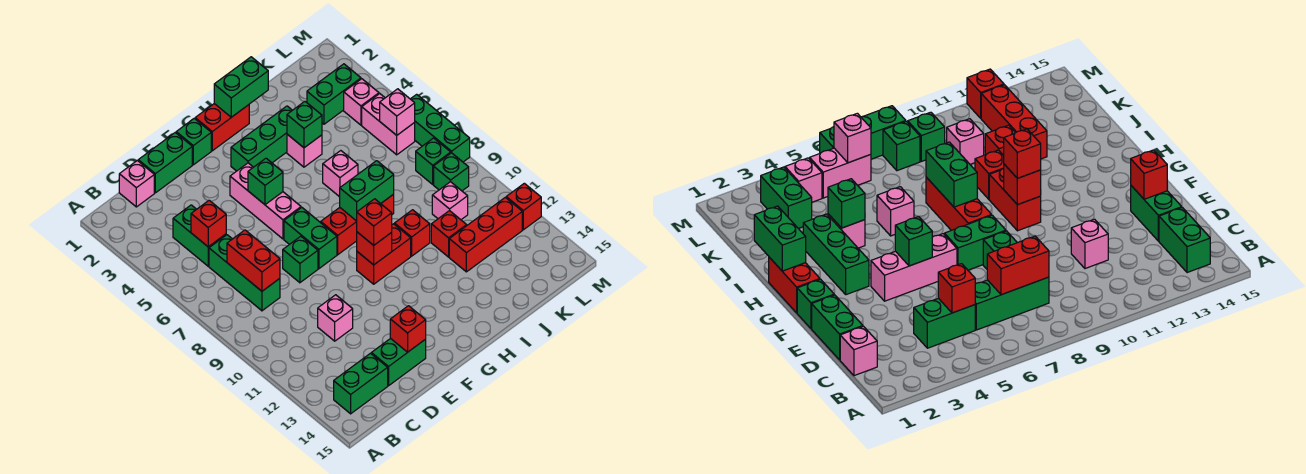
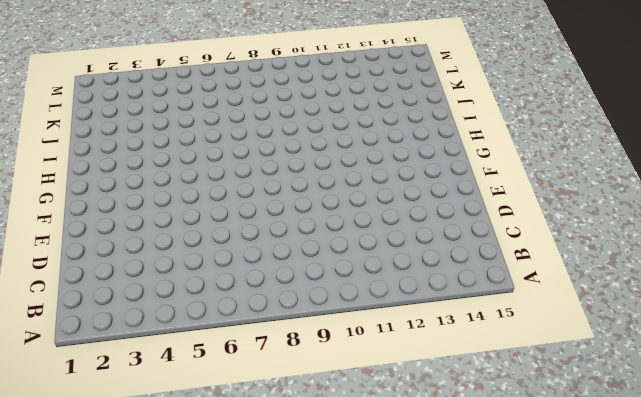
none -> green 1x2 brick [334,353,388,414]
none -> pink 1x1 brick [119,161,154,207]
none -> green 1x2 brick [173,205,226,266]
none -> green 1x3 brick [209,235,280,311]

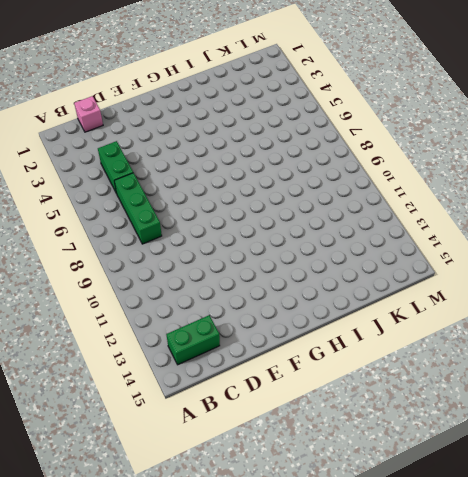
none -> green 1x2 brick [138,132,192,193]
none -> pink 1x1 brick [318,295,353,341]
none -> green 1x2 brick [371,338,426,386]
none -> green 1x1 brick [283,236,318,283]

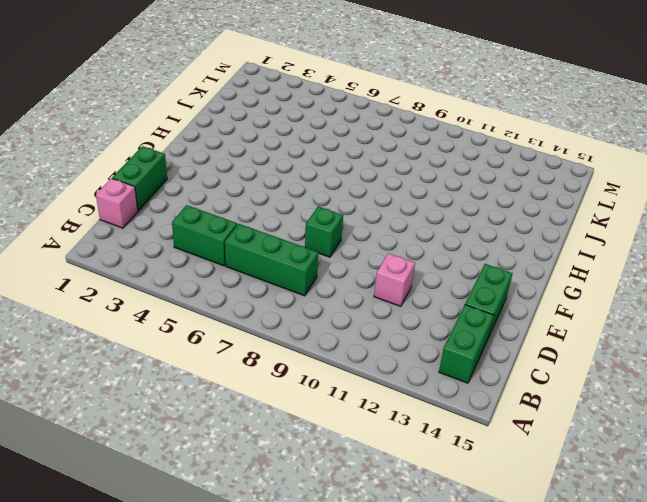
none -> green 1x1 brick [176,118,211,165]
none -> pink 1x3 brick [230,163,301,239]
none -> green 1x2 brick [284,208,337,269]
none -> red 1x2 brick [195,104,249,151]

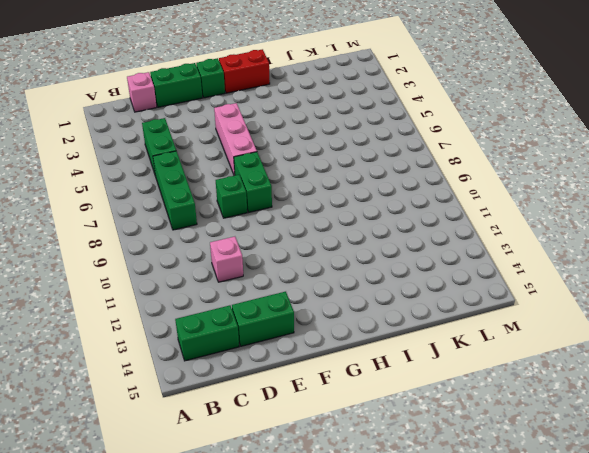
none -> green 1x3 brick [231,106,292,171]
none -> red 1x3 brick [321,194,394,255]
none -> red 1x2 brick [357,224,411,284]
none -> pink 1x1 brick [287,134,322,167]

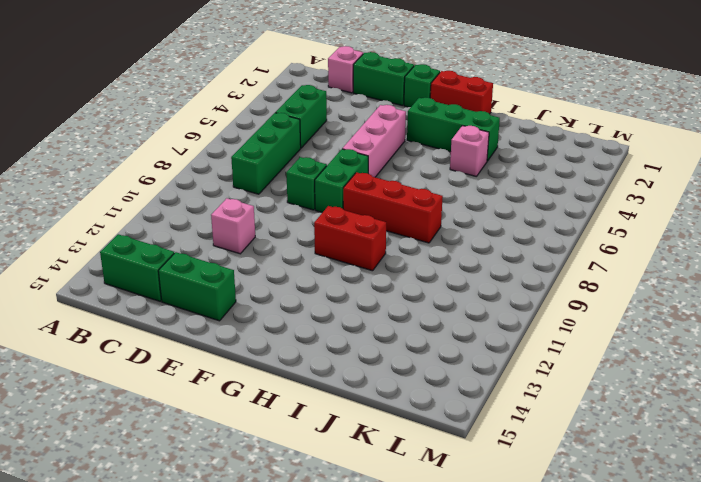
none -> pink 1x1 brick [323,151,358,197]
none -> red 1x1 brick [395,210,430,256]
none -> red 1x1 brick [431,210,467,257]
none -> red 1x3 brick [449,197,522,272]

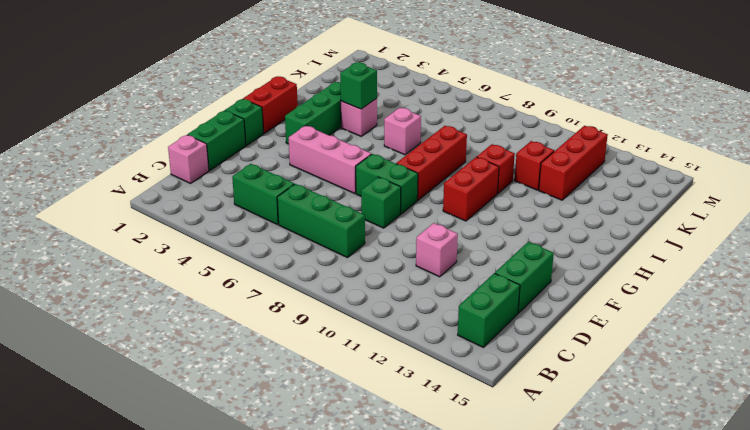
none -> green 1x2 brick [307,64,361,124]
none -> pink 1x1 brick [432,182,468,220]
none -> pink 1x1 brick [344,79,379,125]
none -> pink 1x2 brick [362,94,415,155]

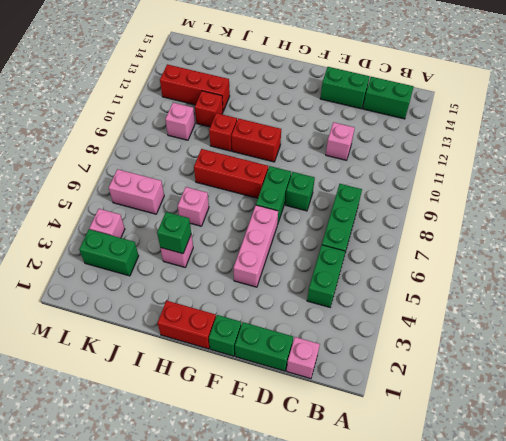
pink 1x2 brick [109,169,164,214] -> pink 1x2 brick turned to [362,94,415,155]
none -> green 1x3 brick [231,106,292,171]
none -> green 1x1 brick [416,138,451,184]
none -> green 1x1 brick [434,153,469,191]
none -> green 1x3 brick [411,94,470,162]

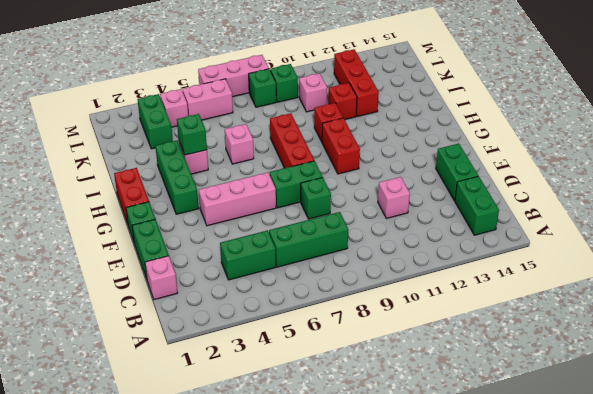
pink 1x3 brick [198,55,269,97] -> green 1x3 brick [411,94,470,162]
none -> red 1x1 brick [506,183,541,230]
none -> red 1x1 brick [191,200,226,247]
none -> red 1x2 brick [227,230,280,291]
none -> red 1x1 brick [390,306,426,352]

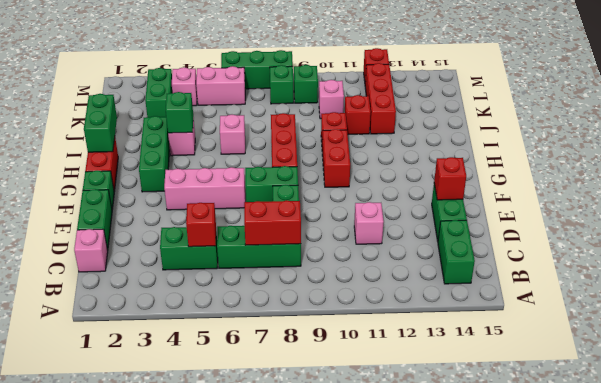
none -> green 1x1 brick [248,158,283,205]
none -> red 1x1 brick [357,232,392,265]
none -> green 1x2 brick [340,161,394,221]
none -> pink 1x1 brick [380,89,415,135]

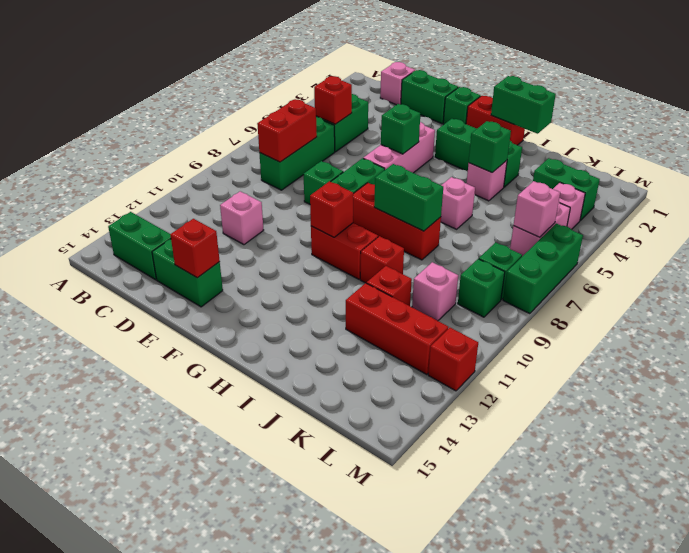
none -> red 1x1 brick [357,199,392,245]

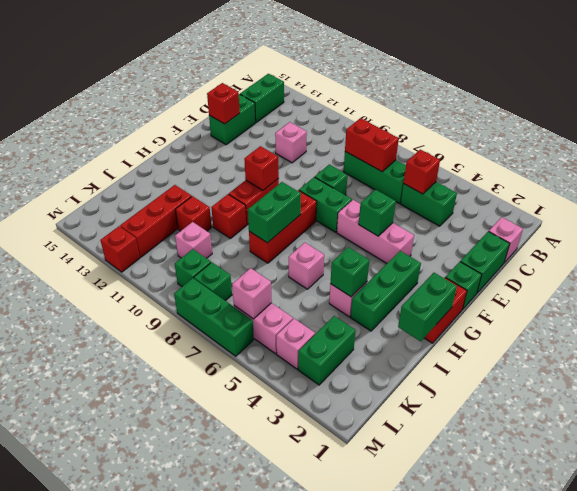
none -> red 1x1 brick [357,199,392,245]

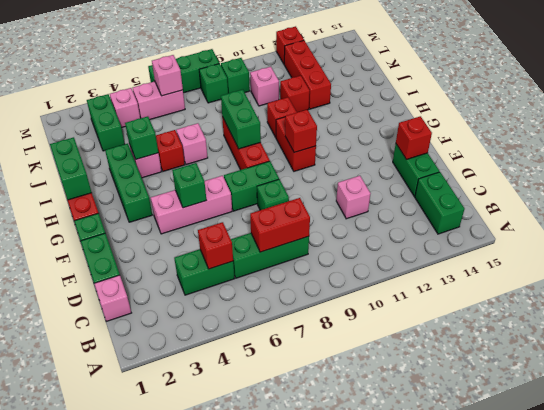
red 1x1 brick [156,130,185,171] -> red 1x1 brick moved to [357,199,392,245]

